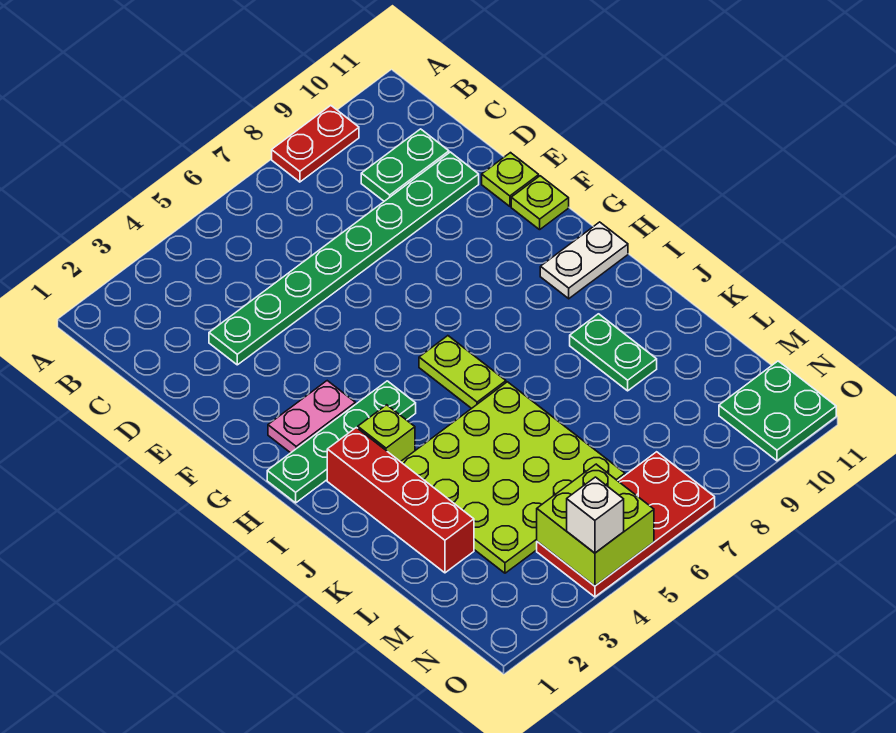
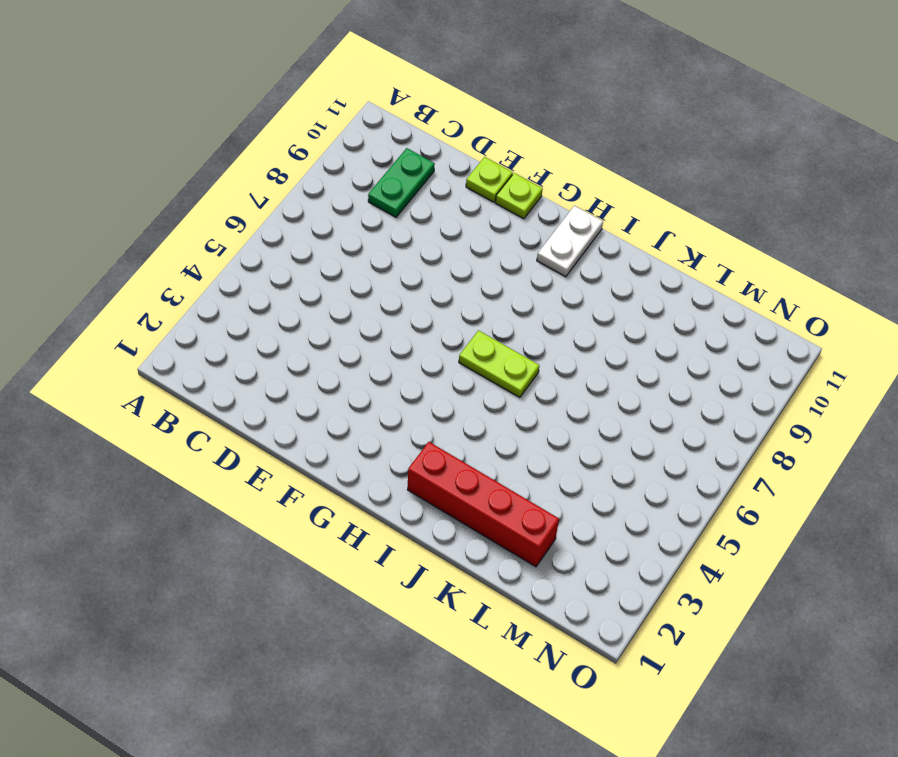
none -> red 1x2 plate [272,105,359,182]
none -> green 1x8 plate [209,152,479,365]
none -> pink 1x2 plate [268,381,355,453]

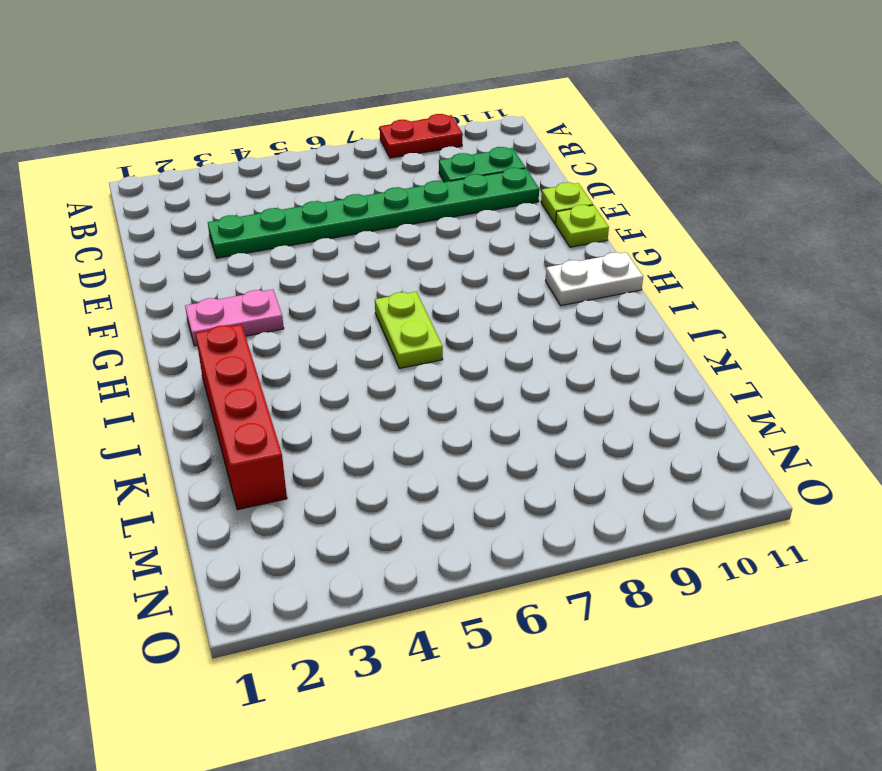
none -> green 1x4 plate [267,381,416,503]
none -> lime 1x1 brick [358,405,415,462]
none -> lime 4x4 plate [401,382,625,573]

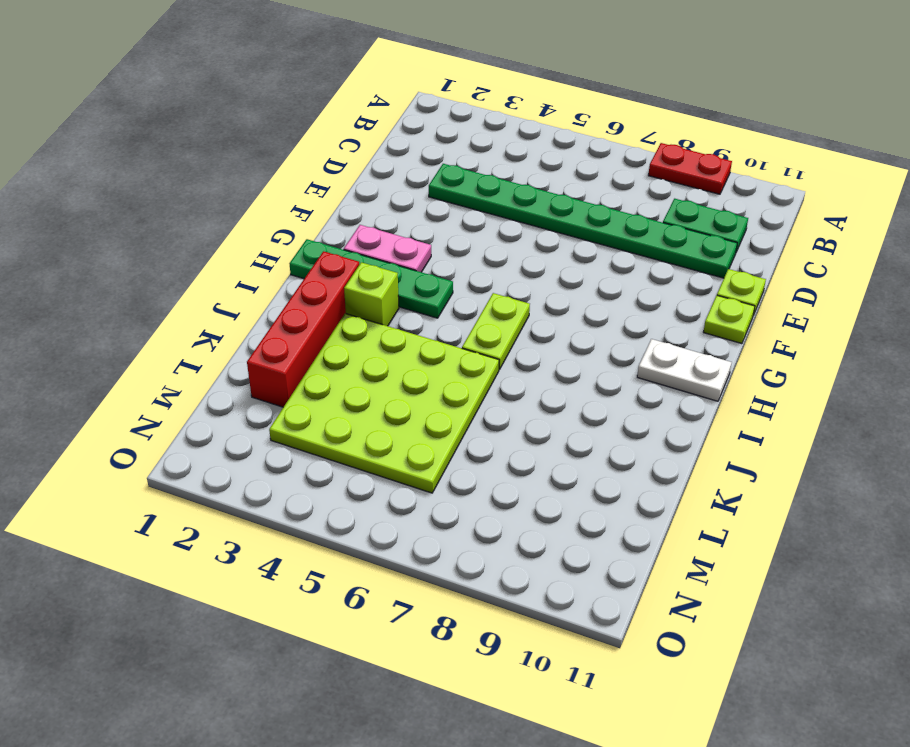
none -> green 1x2 plate [570,314,657,391]
none -> red 2x4 plate [537,452,715,597]
none -> green 2x2 plate [719,361,836,461]

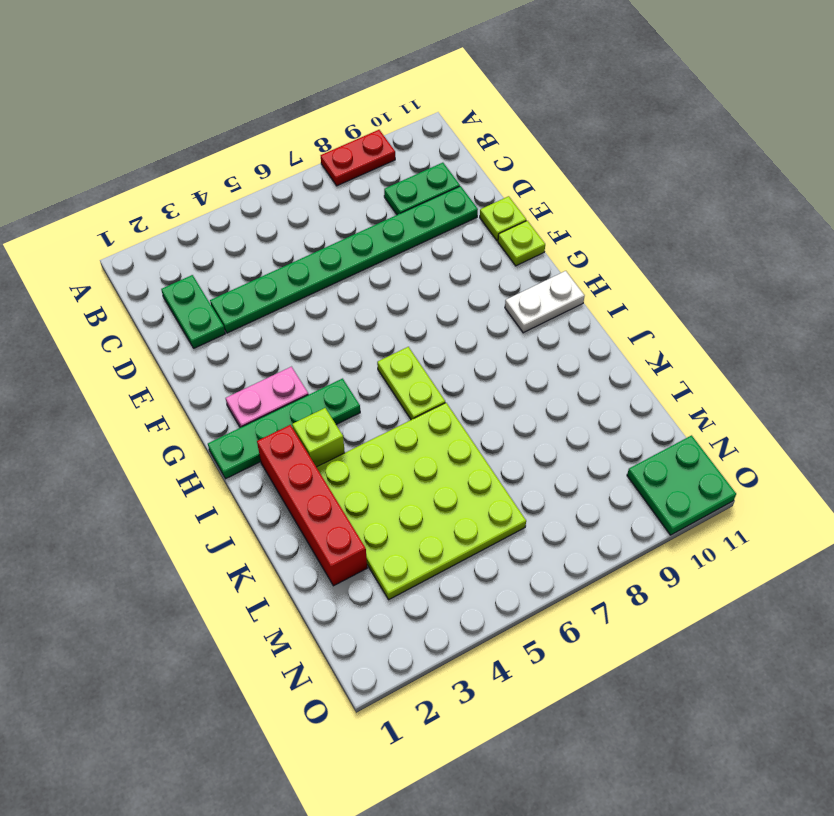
green 1x2 plate [161,275,225,348] -> green 1x2 plate moved to [570,314,657,391]
none -> red 2x4 plate [537,452,715,597]
none -> lime 2x2 brick [537,464,654,586]
none -> white 1x1 brick [567,477,624,553]

